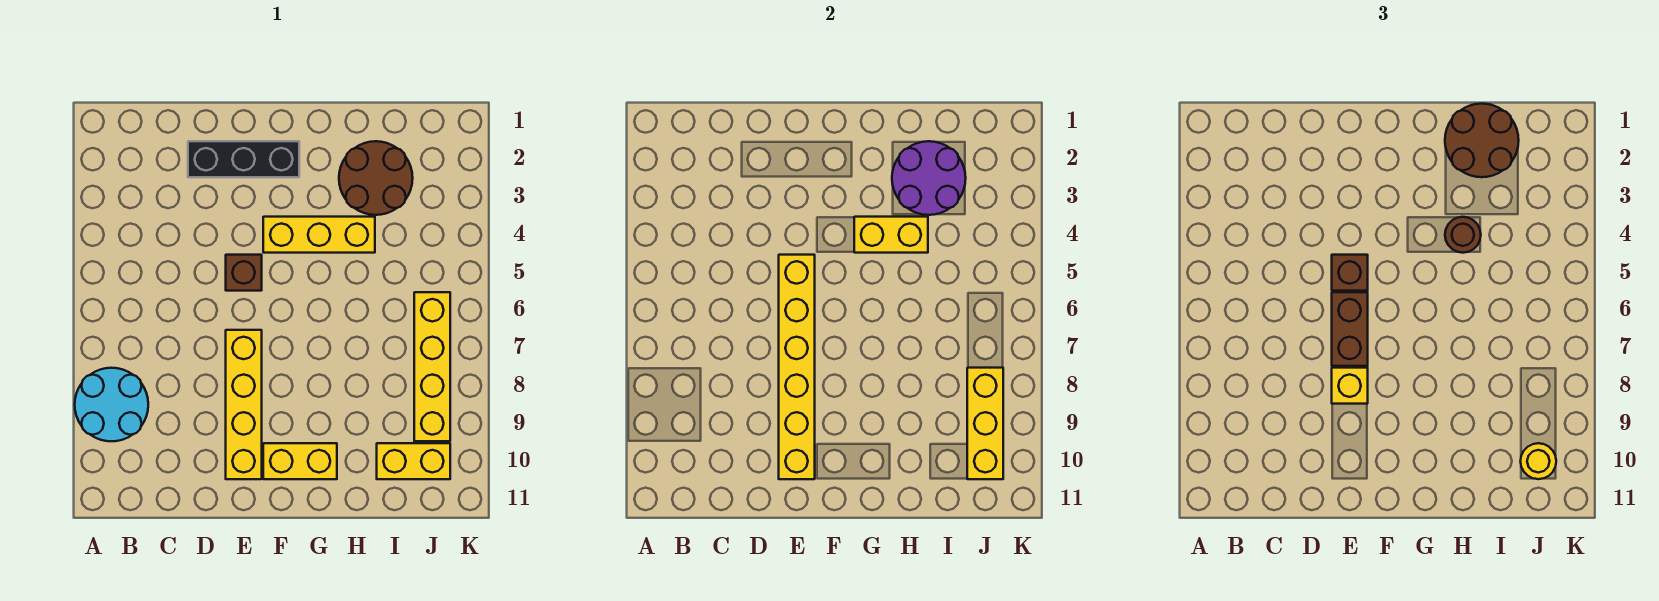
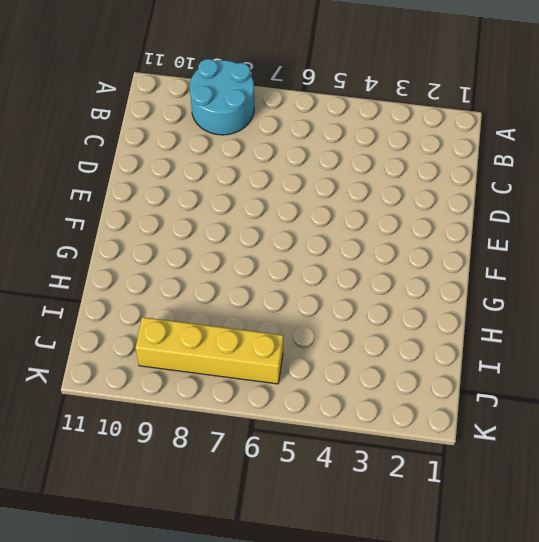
none -> black 1x3 brick [188,141,299,177]
none -> brown 1x1 brick [226,255,262,291]
none -> yellow 1x4 brick [226,330,262,479]

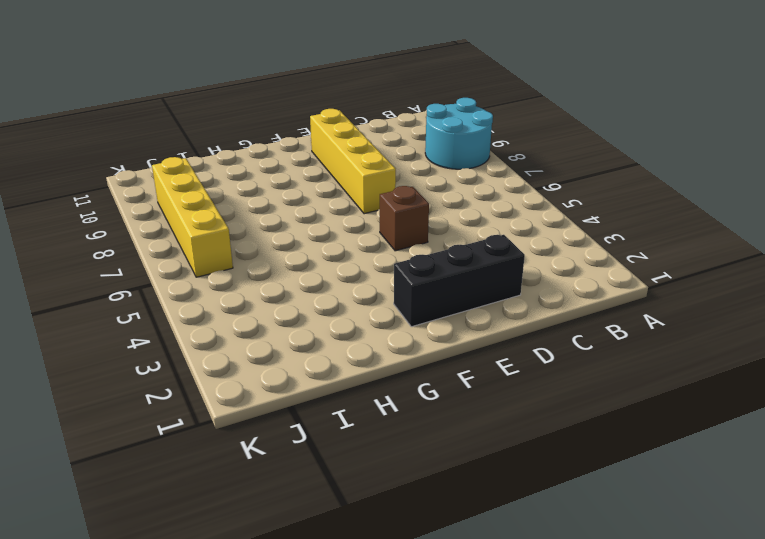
none -> yellow 1x3 brick [263,217,375,253]
none -> yellow 1x2 brick [263,443,337,479]
none -> brown 2x2 round brick [339,141,413,215]

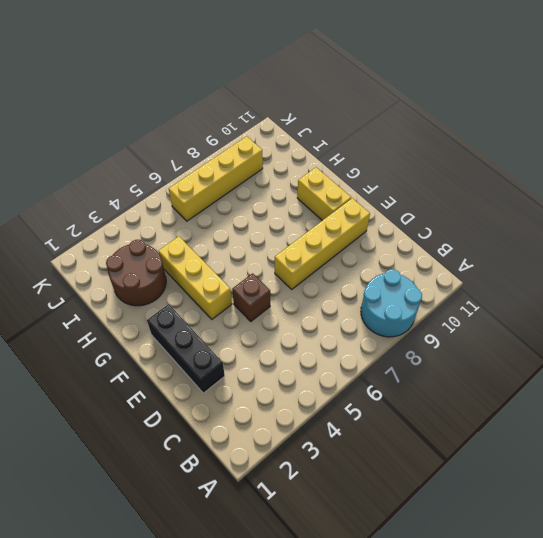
none -> yellow 1x2 brick [377,443,450,479]
none -> yellow 1x6 brick [779,255,815,479]
none -> yellow 1x2 brick [854,217,928,253]

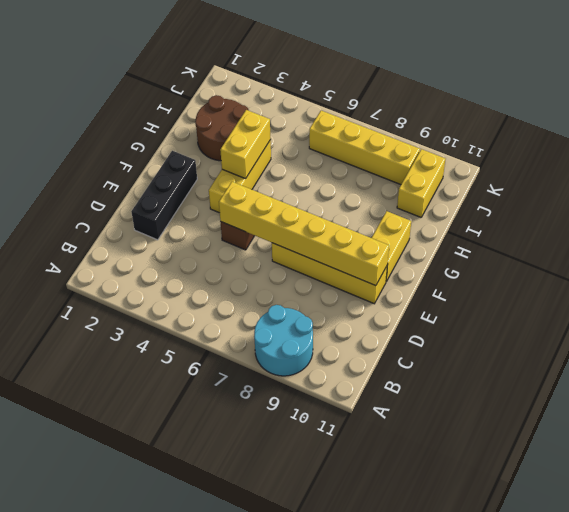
none -> purple 2x2 round brick [892,141,966,215]
none -> yellow 1x3 brick [967,368,1003,479]
none -> brown 1x1 brick [1332,255,1368,291]

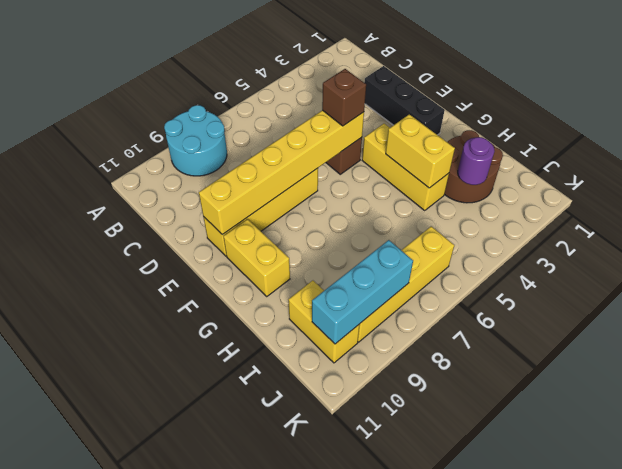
purple 1x1 round brick [458,137,494,185] -> purple 2x2 round brick [892,141,966,215]
cyan 1x3 brick [312,240,413,344] -> yellow 1x3 brick [967,368,1003,479]
none -> brown 1x2 brick [1332,292,1368,366]
none -> yellow 1x1 brick [1332,368,1368,404]
none -> brown 2x2 round brick [1445,104,1519,177]

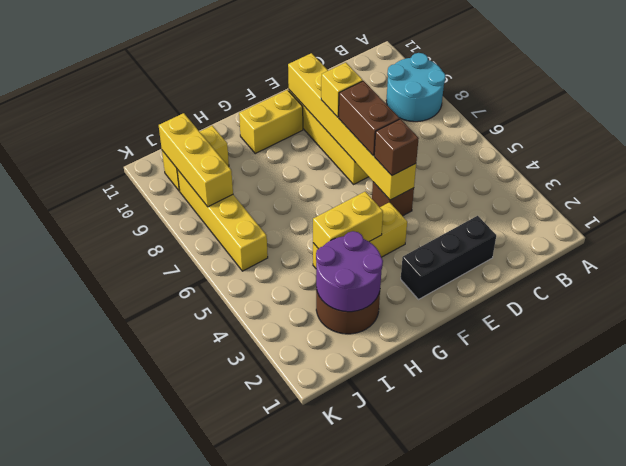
none -> brown 2x2 round brick [1445,104,1519,177]
none -> brown 1x1 round brick [1445,217,1481,253]
none -> yellow 1x1 round brick [1520,443,1556,479]

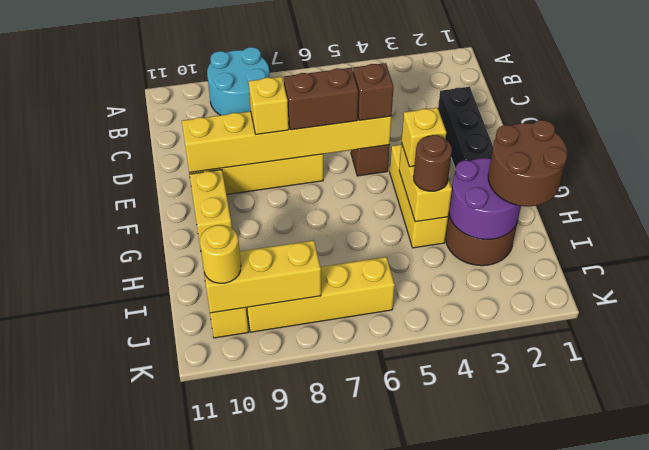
yellow 1x1 brick [402,108,446,167] -> none

